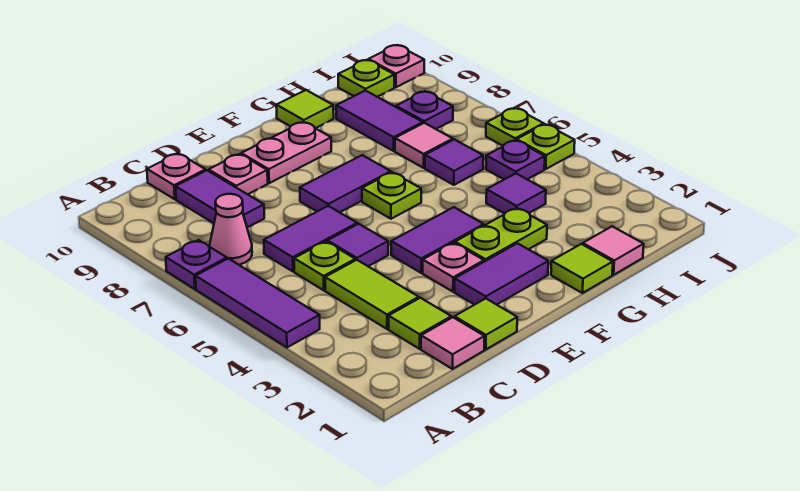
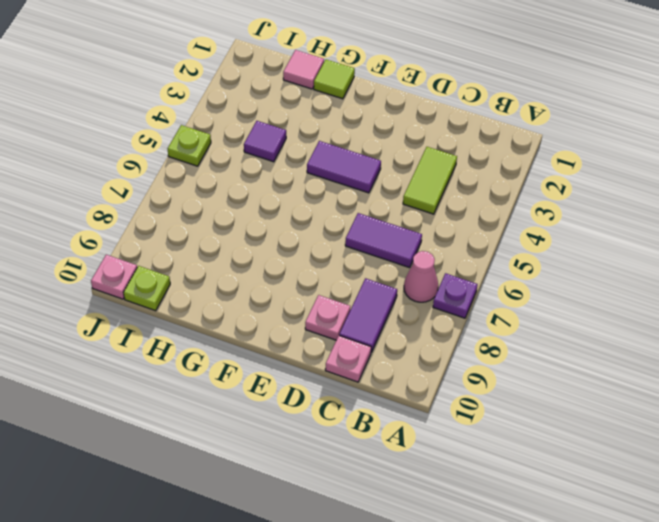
none -> purple 1x3 tile [196,258,320,347]
none -> pink 1x1 tile [421,317,484,369]
none -> lime 1x1 tile [389,298,451,349]
none -> lime 1x1 plate [294,241,355,290]

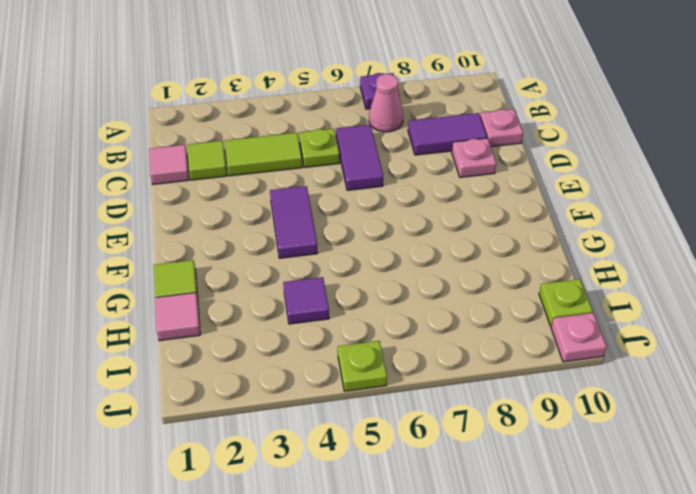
none -> purple 1x3 tile [196,258,320,347]
none -> lime 1x1 tile [455,299,517,349]
none -> purple 1x1 tile [328,224,388,266]
none -> purple 1x2 tile [455,243,548,305]

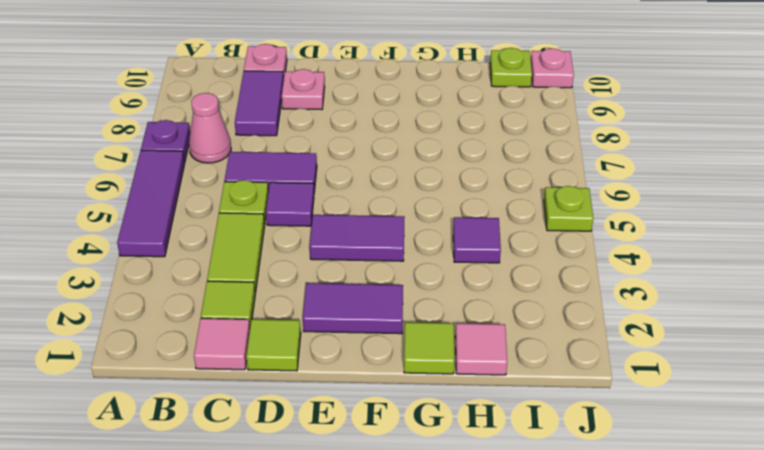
none -> pink 1x1 plate [423,243,484,292]
none -> purple 1x2 tile [300,155,391,212]
none -> pink 1x2 plate [241,122,331,183]
none -> lime 1x2 plate [455,208,547,262]

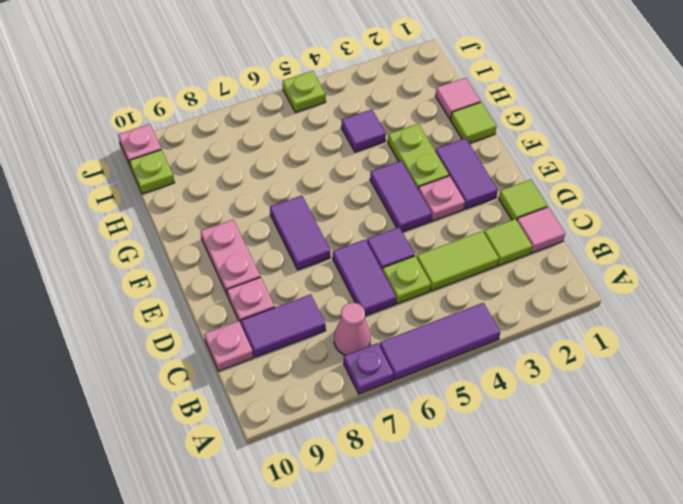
none -> lime 1x1 plate [362,172,421,219]
none -> lime 1x1 tile [276,90,334,128]
none -> purple 1x1 tile [425,139,483,185]
none -> pink 1x1 tile [395,123,453,168]

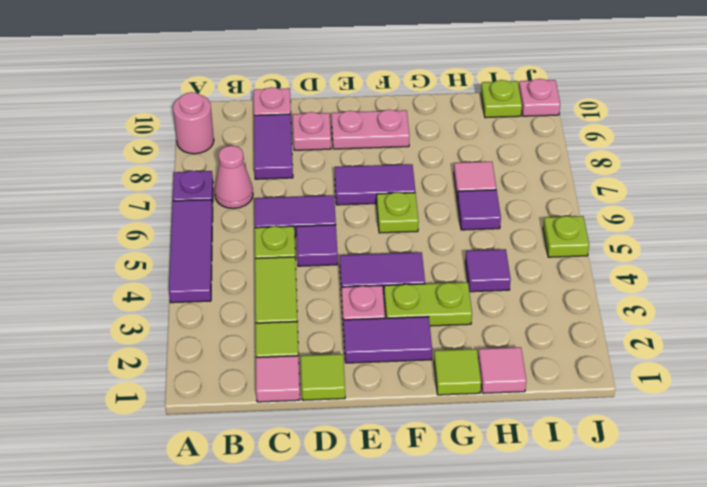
pink 1x1 round brick [173,92,214,154] -> none
none -> lime 1x1 tile [276,90,334,128]
none -> purple 1x2 tile [336,90,423,151]
none -> purple 1x1 plate [486,140,545,179]
none -> purple 1x1 plate [396,91,453,129]

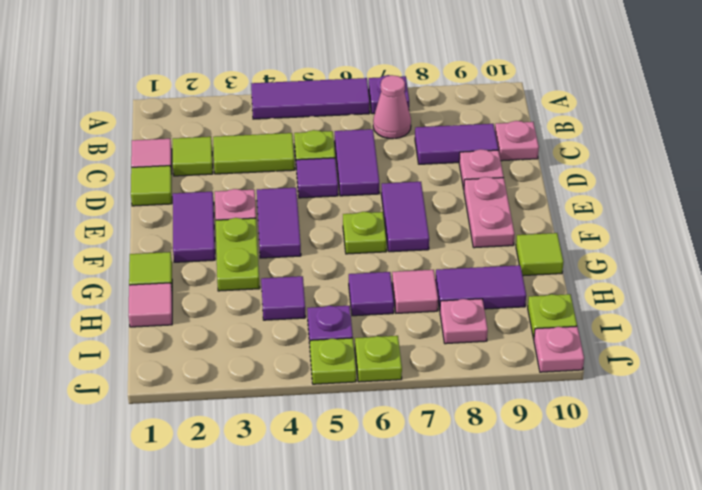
pink 1x1 plate [440,299,488,344] -> purple 1x1 plate [396,91,453,129]

